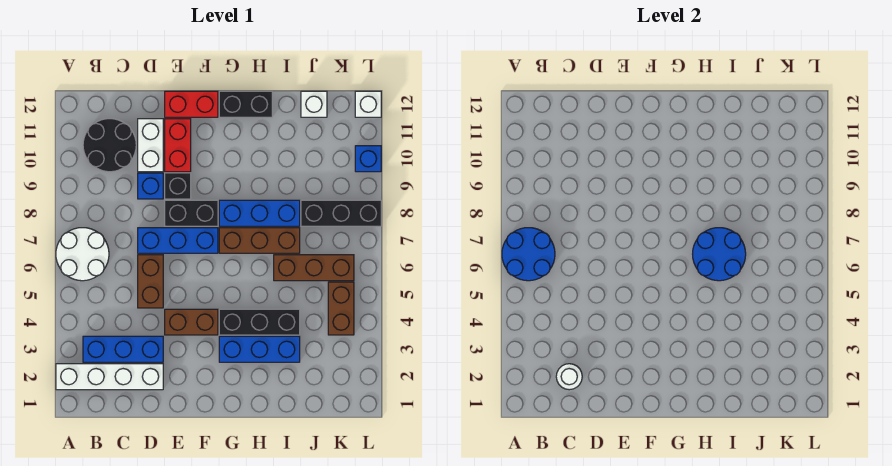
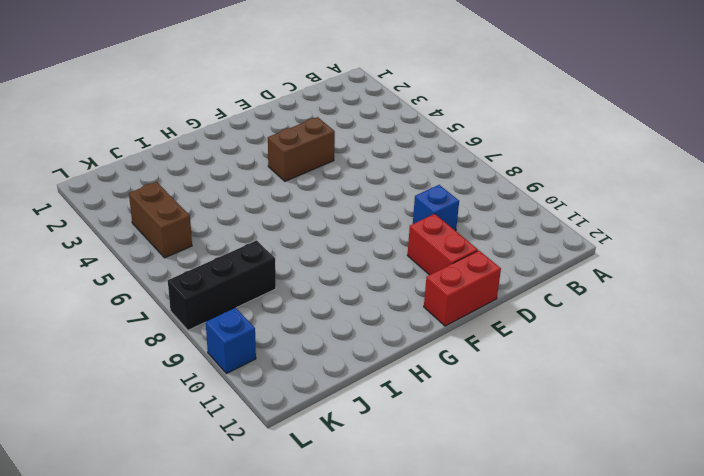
none -> white 1x4 brick [56,364,163,390]
none -> white 2x2 round brick [56,228,109,281]
none -> blue 1x3 brick [83,336,163,362]

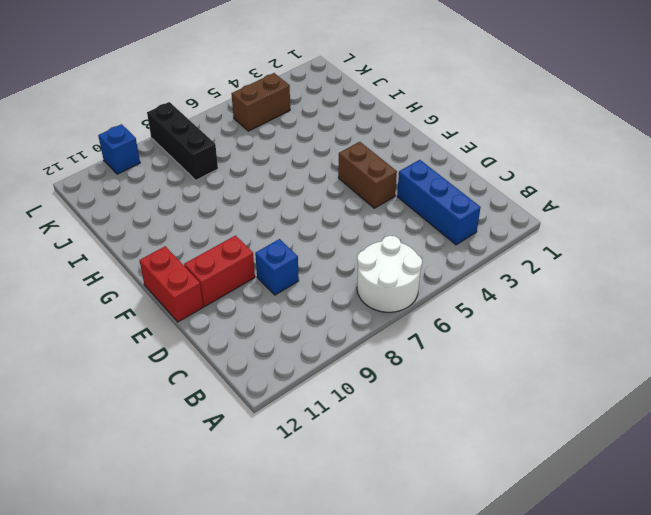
none -> white 1x4 brick [56,364,163,390]
none -> black 2x2 round brick [83,119,136,172]
none -> brown 1x2 brick [138,255,163,308]

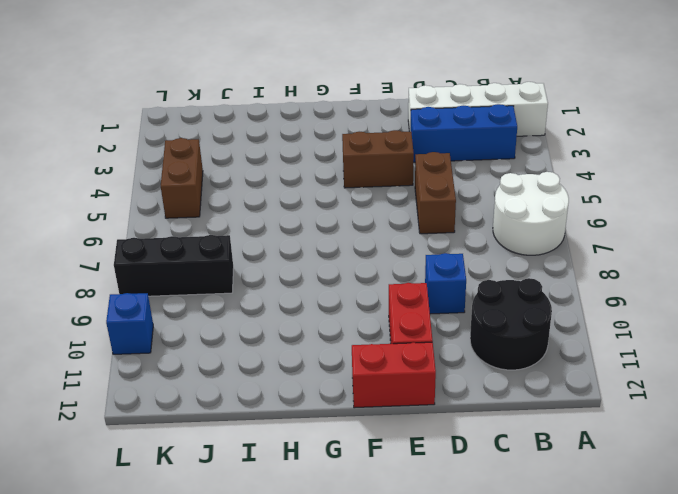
none -> blue 1x3 brick [138,228,218,253]
none -> white 1x2 brick [138,119,163,172]
none -> black 1x2 brick [165,200,218,226]

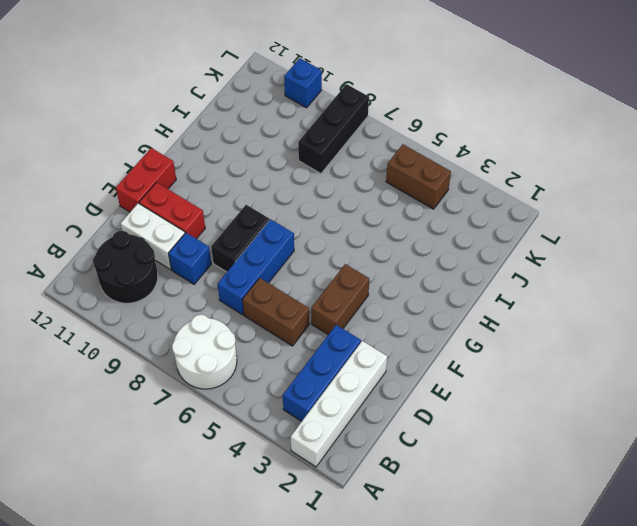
none -> black 1x1 brick [165,173,191,199]
none -> blue 1x3 brick [219,336,300,362]
none -> black 1x3 brick [219,309,300,335]

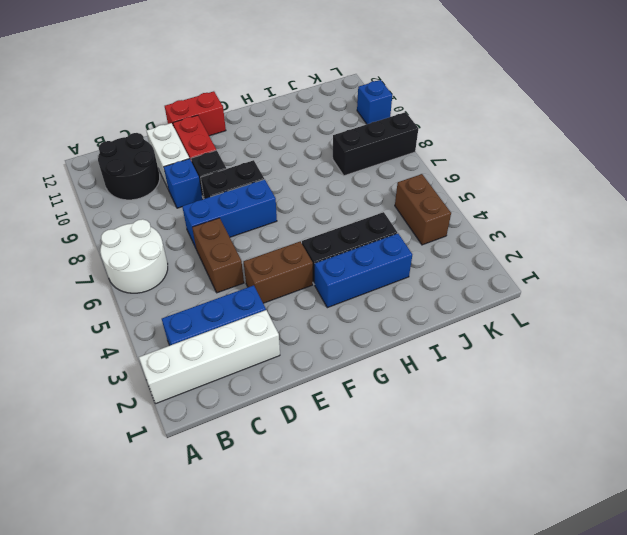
none -> brown 1x3 brick [219,228,300,253]
none -> blue 1x3 brick [219,200,300,226]
none -> black 1x2 brick [219,91,272,117]

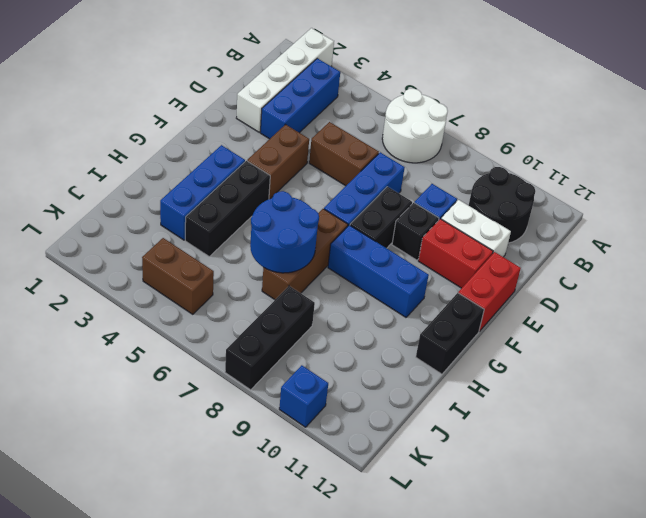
blue 1x3 brick [328,225,429,317] -> blue 1x3 brick turned to [219,200,300,226]
none -> brown 1x3 brick [274,255,354,281]
none -> white 1x1 brick [301,91,327,117]
none -> white 1x1 brick [355,91,381,117]

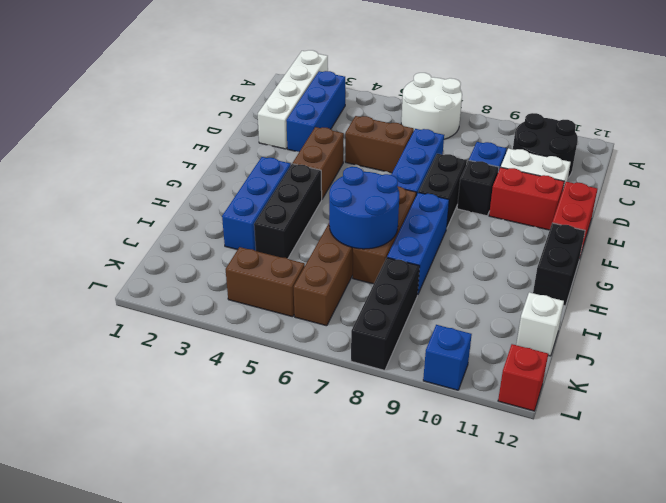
red 1x1 brick [498,344,548,411] -> white 1x1 brick [355,91,381,117]
none -> blue 2x2 round brick [502,228,555,281]
none -> white 1x1 round brick [556,364,582,390]

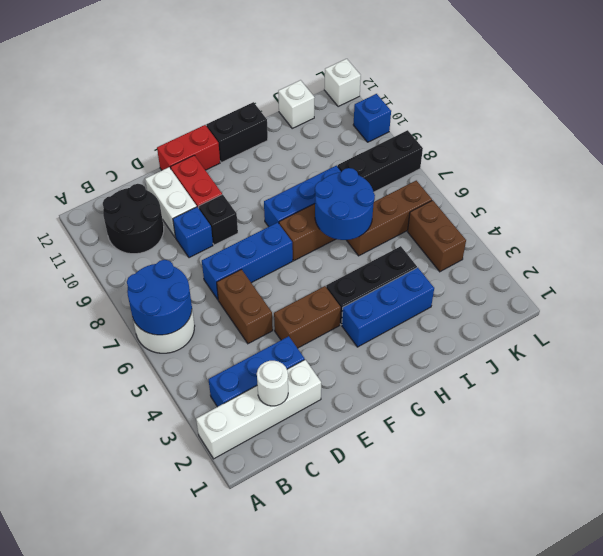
none -> black 1x2 brick [165,200,218,226]

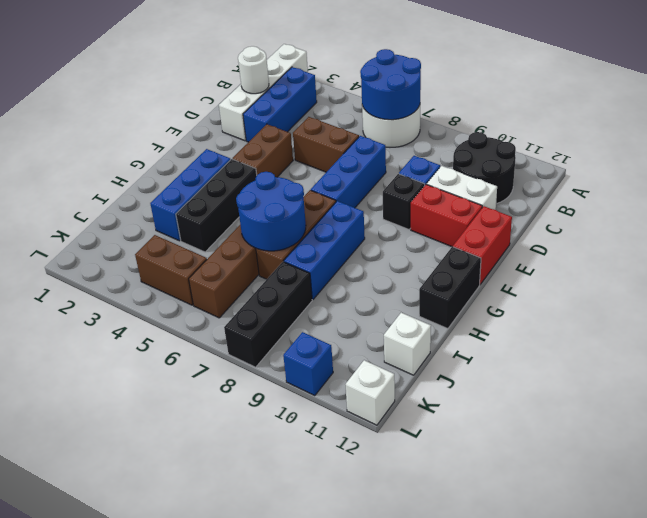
none -> black 1x2 brick [165,200,218,226]

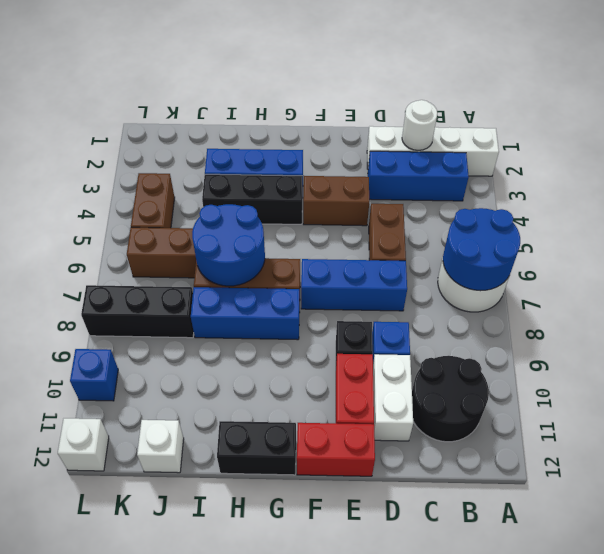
none -> black 1x2 brick [165,200,218,226]

